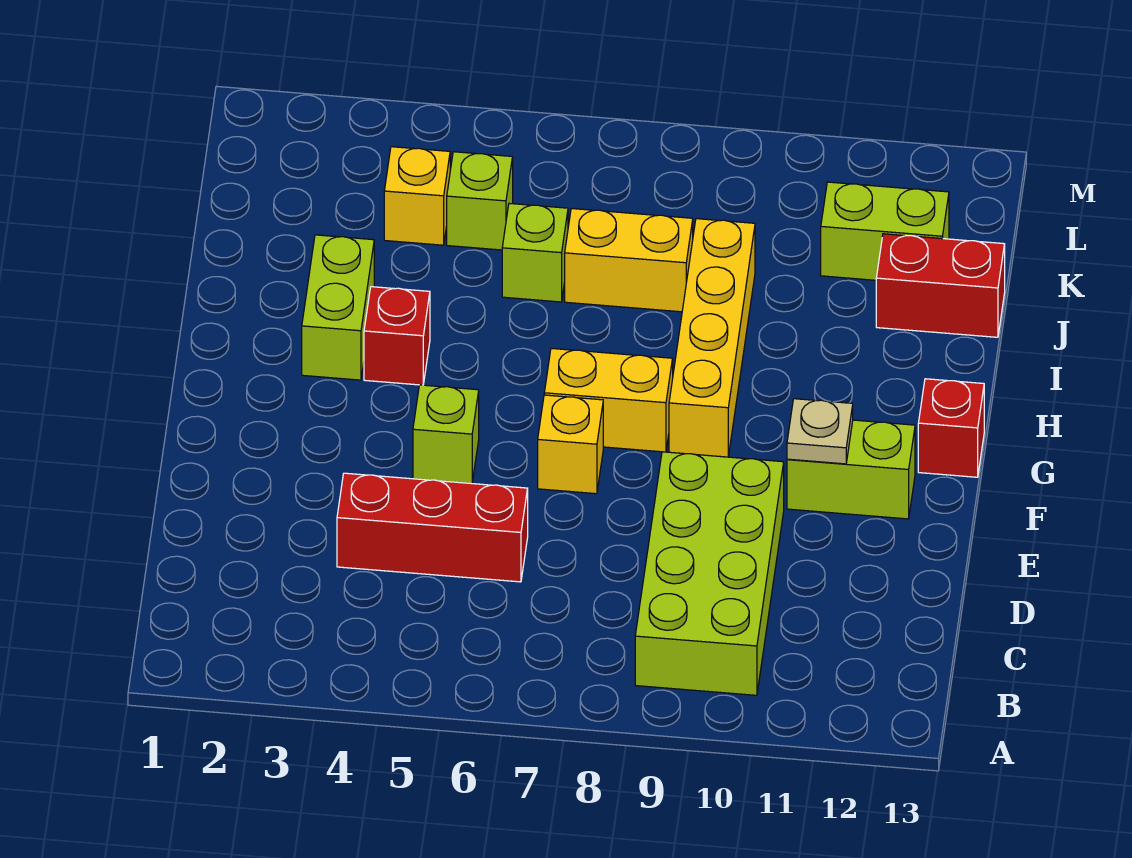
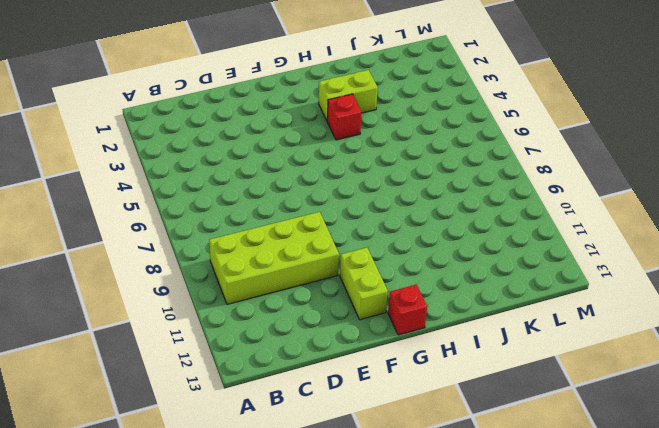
none -> red 1x3 brick [337,473,528,582]
none -> lime 1x1 brick [413,385,479,484]
none -> yellow 1x1 brick [538,395,603,494]

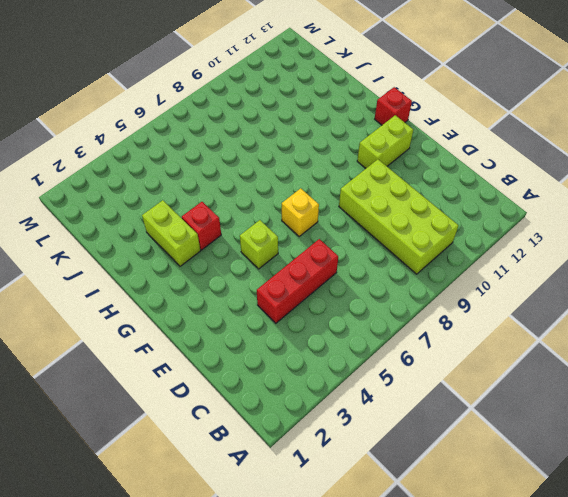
none -> yellow 1x2 brick [544,348,673,452]
none -> yellow 1x4 brick [669,219,755,457]
none -> lime 1x1 brick [502,203,568,302]

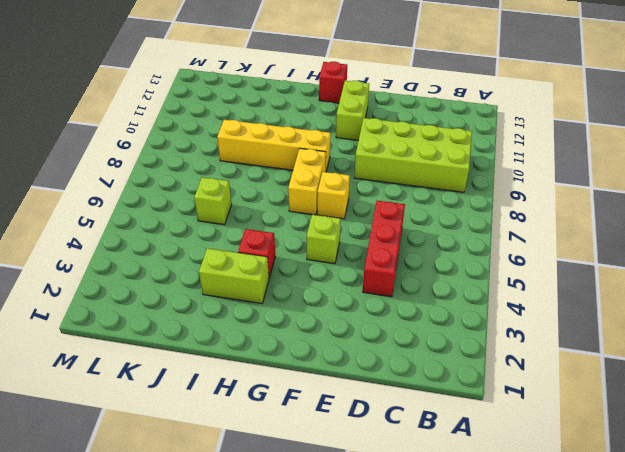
none -> yellow 1x2 brick [565,208,693,312]
none -> red 1x2 brick [876,234,1005,337]
none -> yellow 1x1 brick [384,147,450,245]

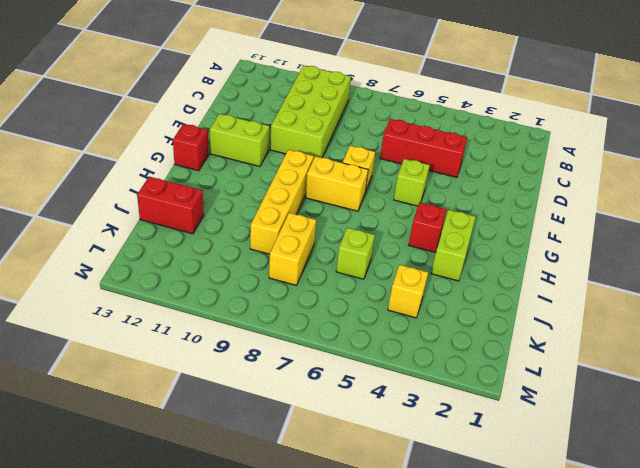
yellow 1x2 brick [269,213,316,285] -> yellow 1x2 brick turned to [565,208,693,312]
none -> lime 1x1 brick [447,152,513,250]
none -> lime 1x2 brick [821,182,949,280]
none -> tan 1x1 plate [787,399,853,464]

